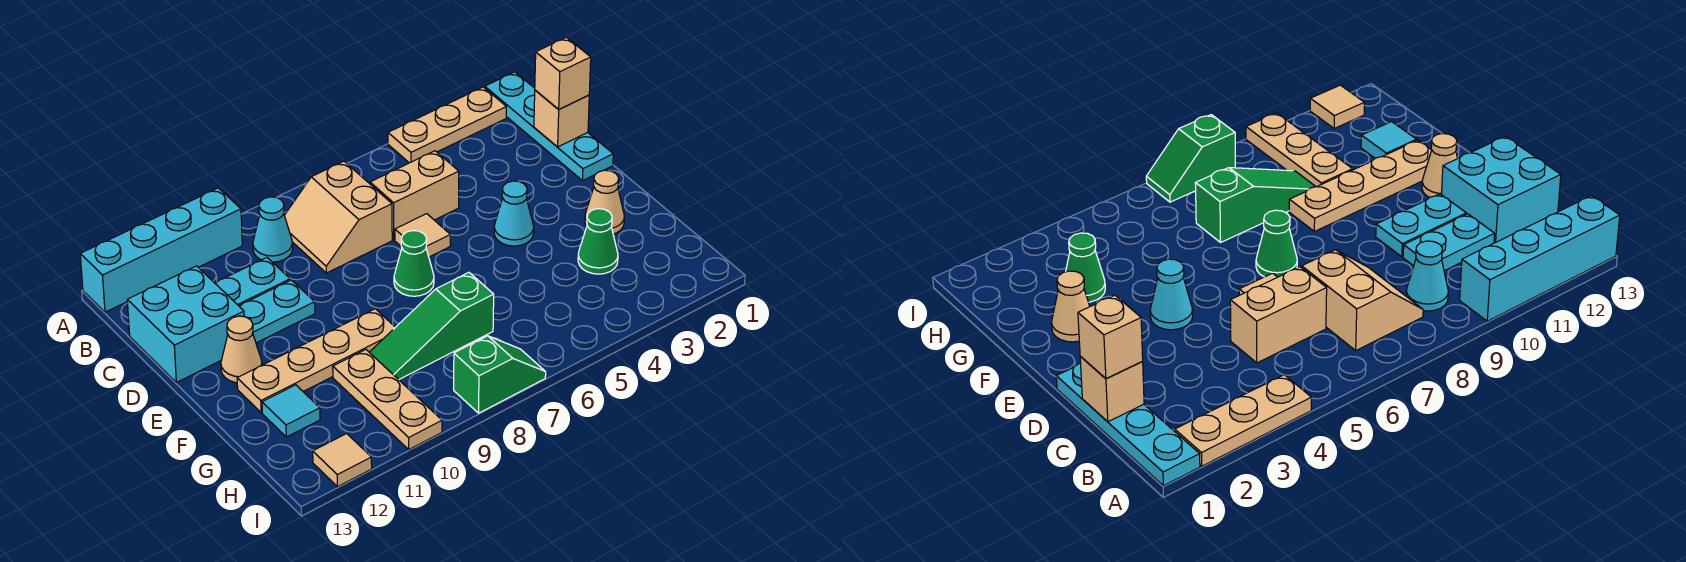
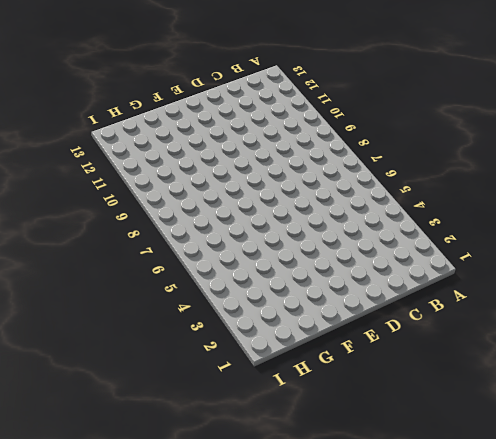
none -> cyan 1x4 plate [485,72,613,181]
none -> tan 1x3 plate [388,87,506,163]
none -> cyan 1x4 brick [80,188,242,312]

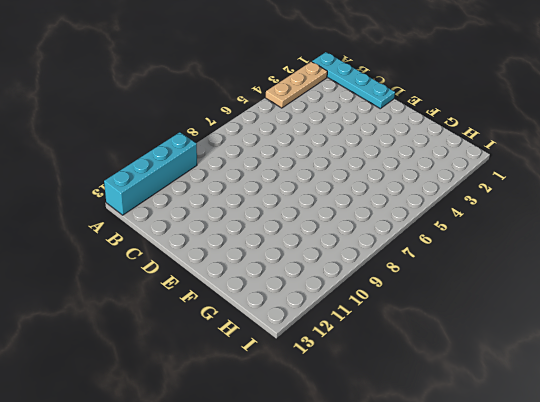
none -> tan 2x2 slope [284,161,392,273]
none -> cyan 1x1 cone [253,197,293,262]
none -> tan 1x2 brick [370,151,459,240]

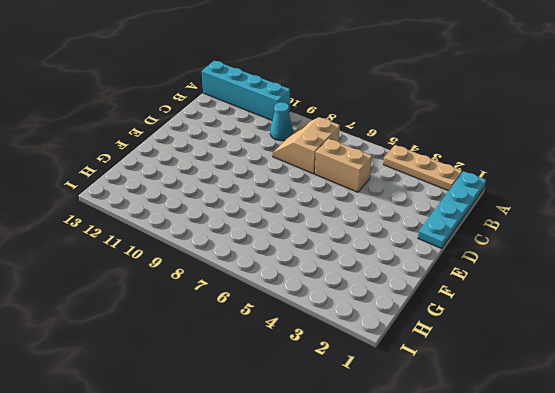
none -> cyan 1x2 plate [215,258,290,306]
none -> cyan 2x2 brick [127,266,244,382]
none -> tan 1x1 tile [395,214,450,257]

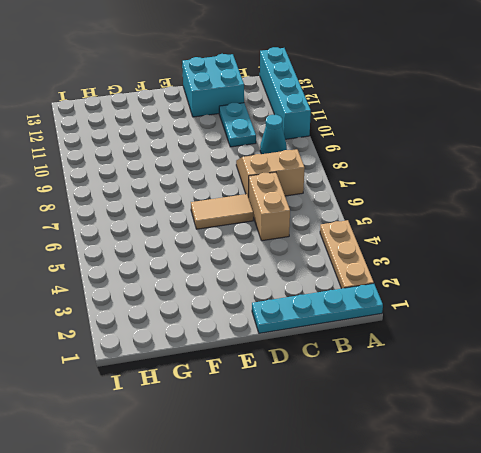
tan 1x2 tile [191,194,253,229] -> tan 1x1 tile [395,214,450,257]
none -> cyan 1x2 plate [239,280,315,343]
none -> cyan 1x1 cone [494,181,534,246]
none -> green 1x1 cone [394,231,434,296]

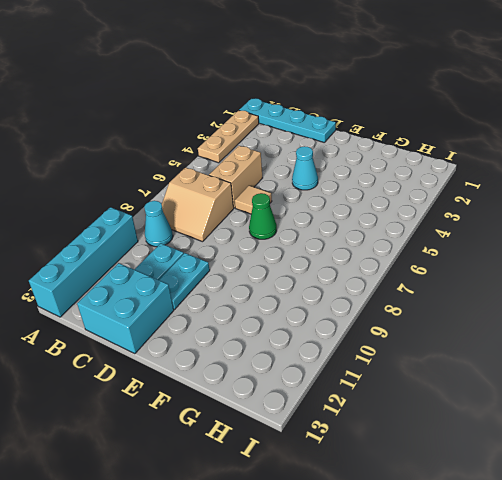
none -> tan 1x1 cone [221,316,262,383]
none -> tan 1x1 cone [585,170,624,234]
none -> tan 1x4 plate [237,309,395,413]

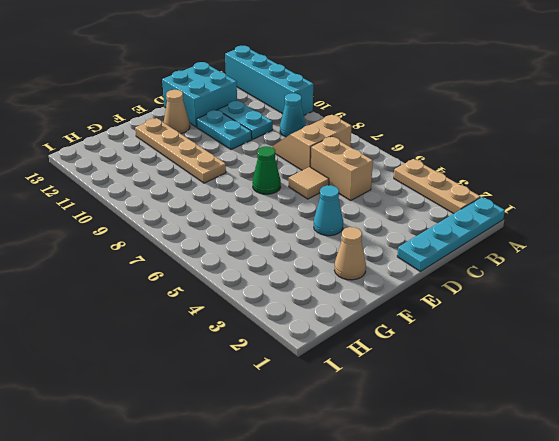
none -> green 1x1 cone [578,209,618,274]
none -> green 1x3 slope [369,272,494,380]
none -> tan 1x3 plate [333,350,442,449]

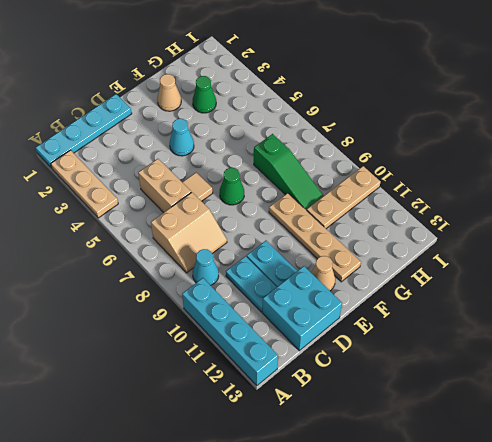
none -> cyan 1x1 tile [262,385,320,437]
none -> green 1x2 slope [454,336,546,413]
none -> tan 1x1 tile [313,434,372,487]

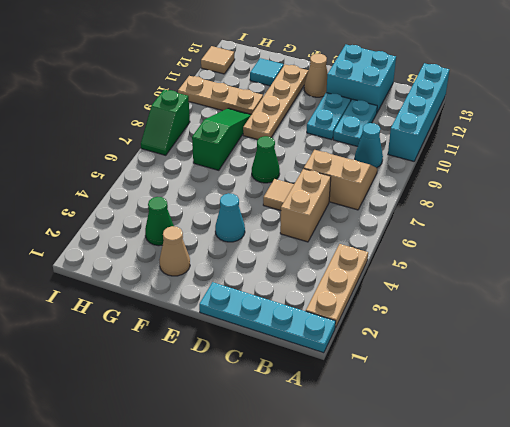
none -> tan 1x1 brick [534,90,589,147]
none -> tan 1x1 brick [535,37,591,109]

